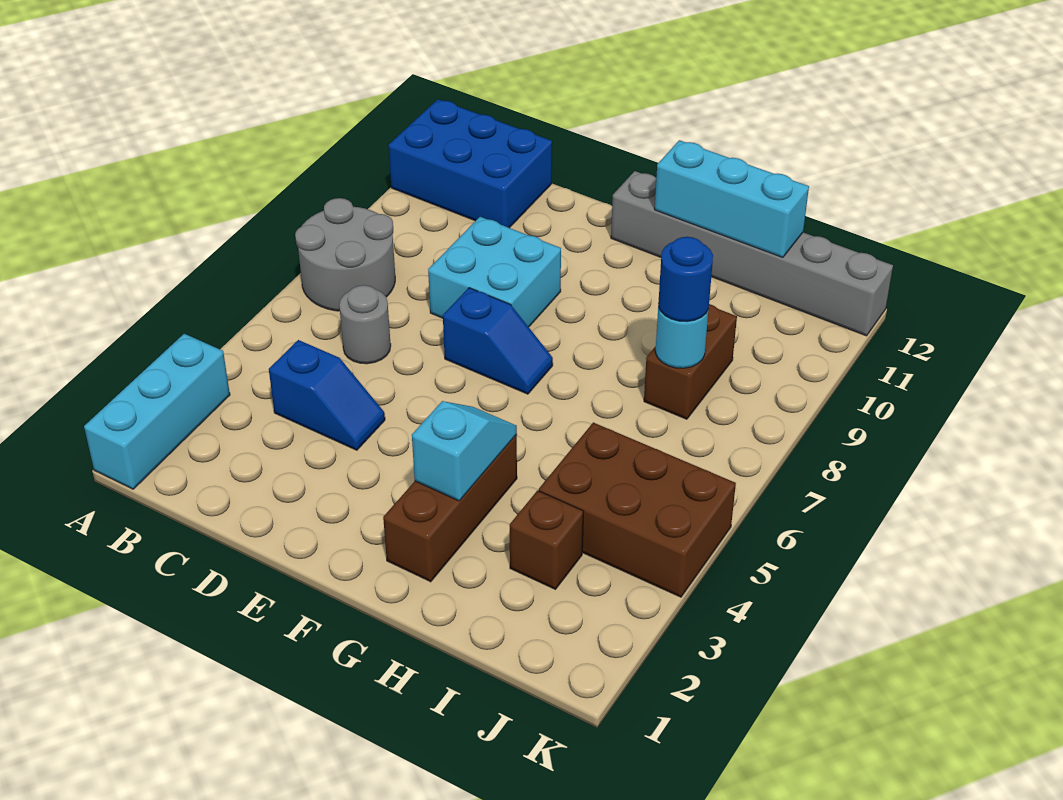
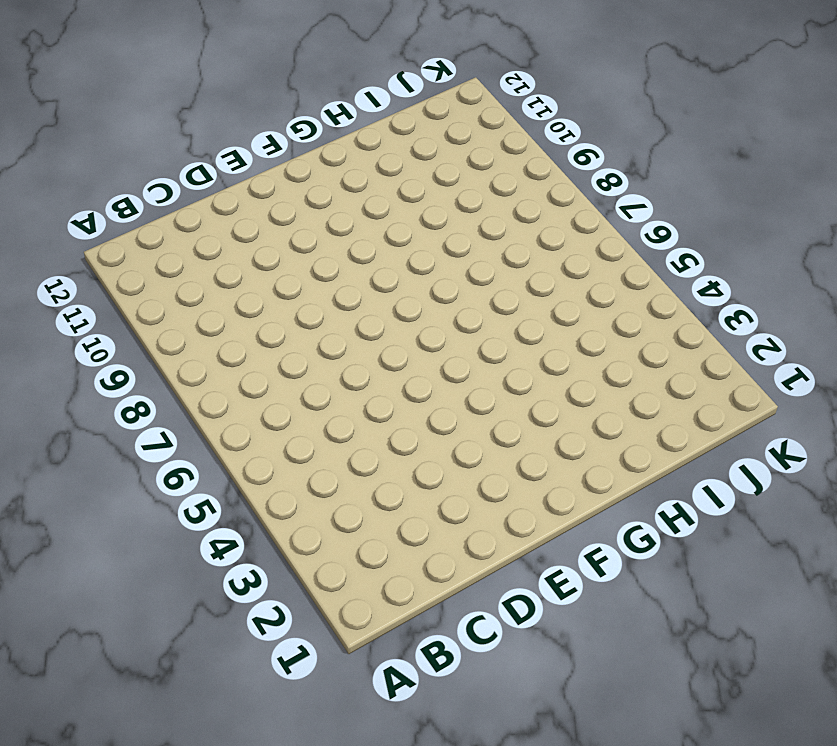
none -> cyan 1x3 brick [84,334,230,489]
none -> grey 2x2 round brick [295,198,395,311]
none -> blue 2x3 brick [389,99,552,228]

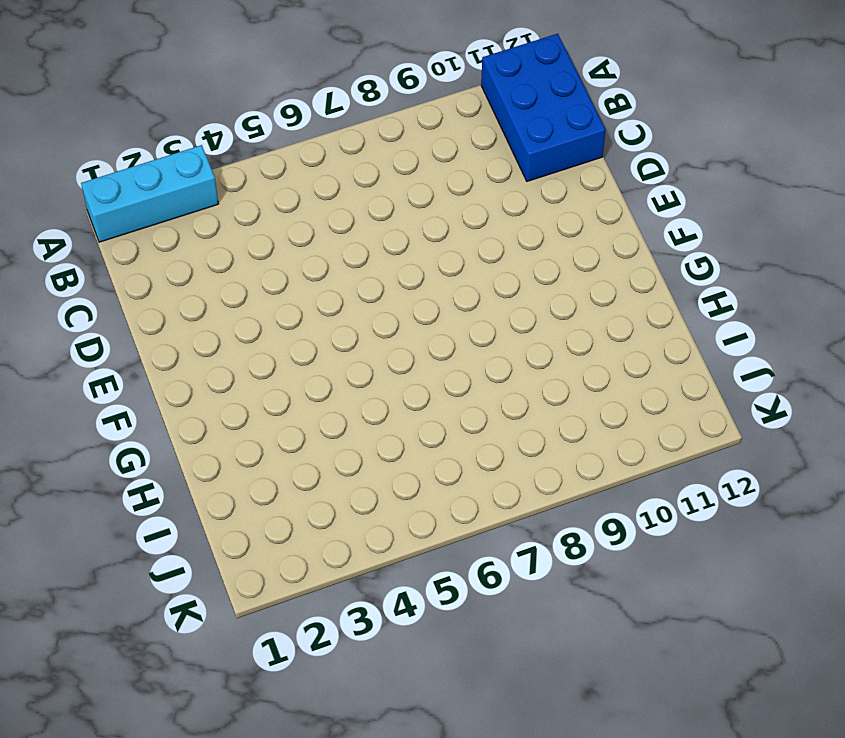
none -> grey 2x2 round brick [295,198,395,311]
none -> blue 1x2 slope [269,340,385,450]
none -> grey 1x1 round brick [339,285,391,364]

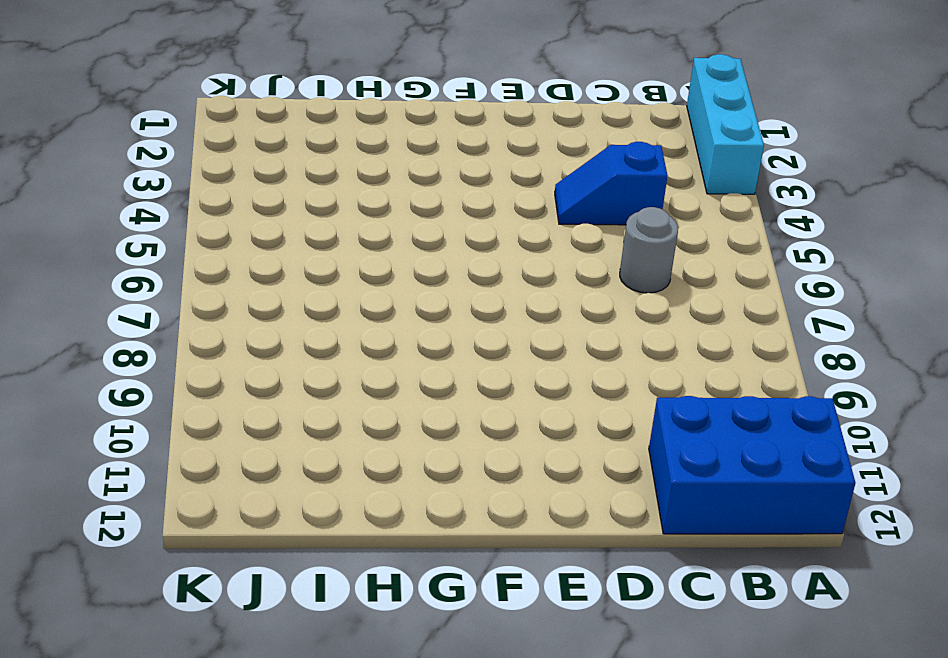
none -> grey 2x2 round brick [295,198,395,311]
none -> cyan 2x2 brick [428,217,561,327]
none -> blue 1x2 slope [443,288,553,394]

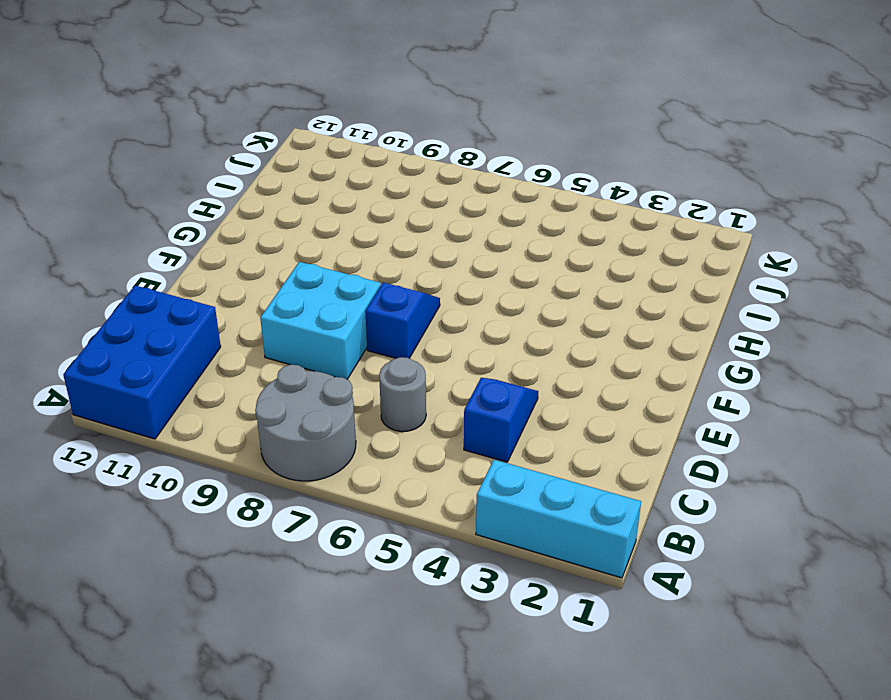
none -> grey 1x6 brick [611,171,893,336]
none -> brown 1x3 brick [383,435,517,582]
none -> brown 1x1 brick [510,491,584,589]

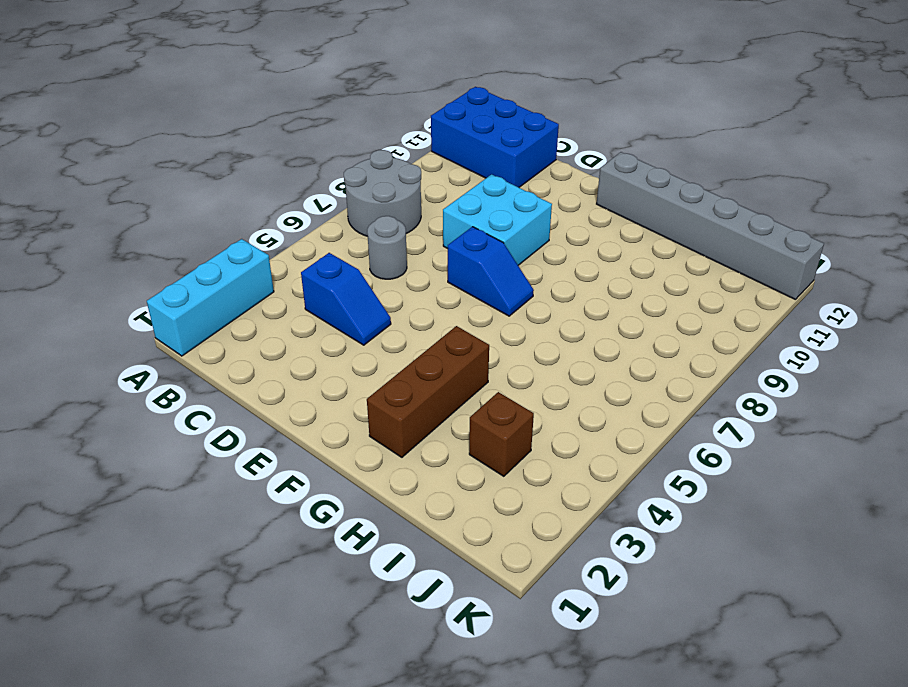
none -> brown 2x3 brick [539,423,736,597]
none -> brown 1x2 brick [644,304,737,419]
none -> cyan 1x2 slope [412,401,517,501]

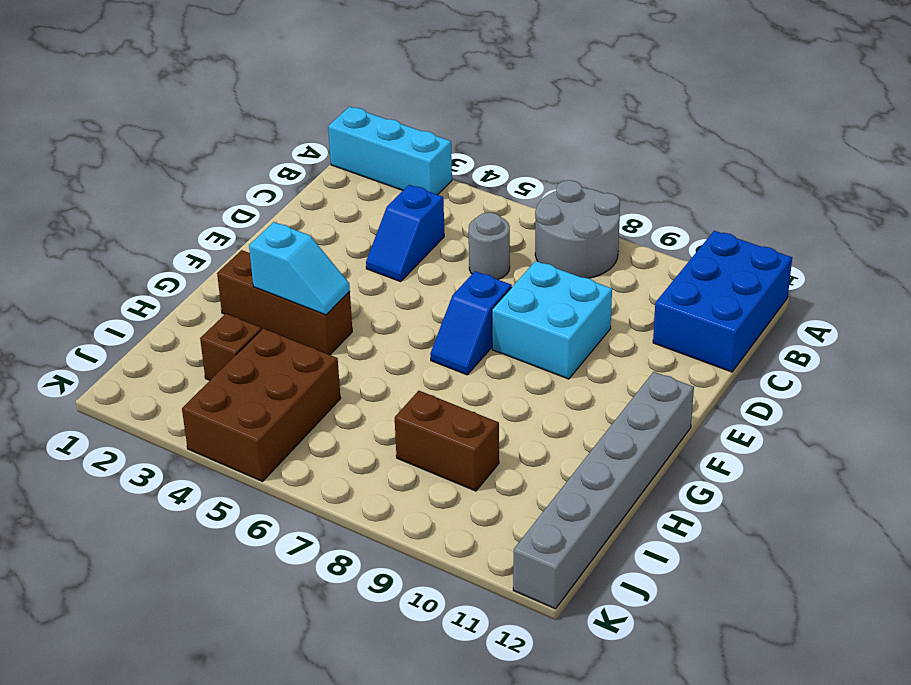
none -> cyan 1x3 brick [655,140,809,257]
none -> cyan 1x1 round brick [656,307,709,368]
none -> blue 1x1 round brick [658,237,713,322]

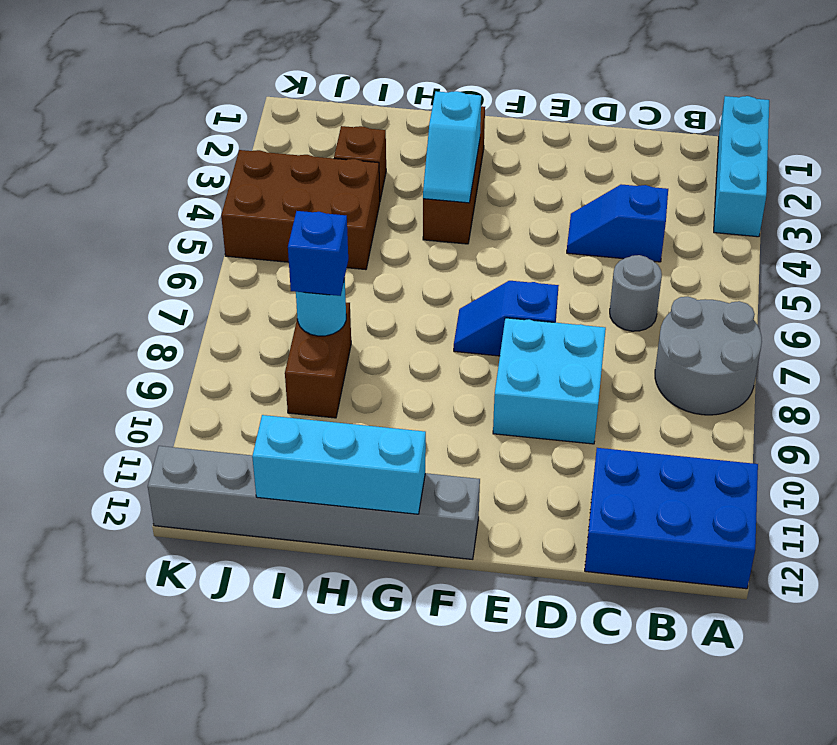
blue 1x1 brick [288,211,348,296] -> blue 1x1 round brick [658,237,713,322]

